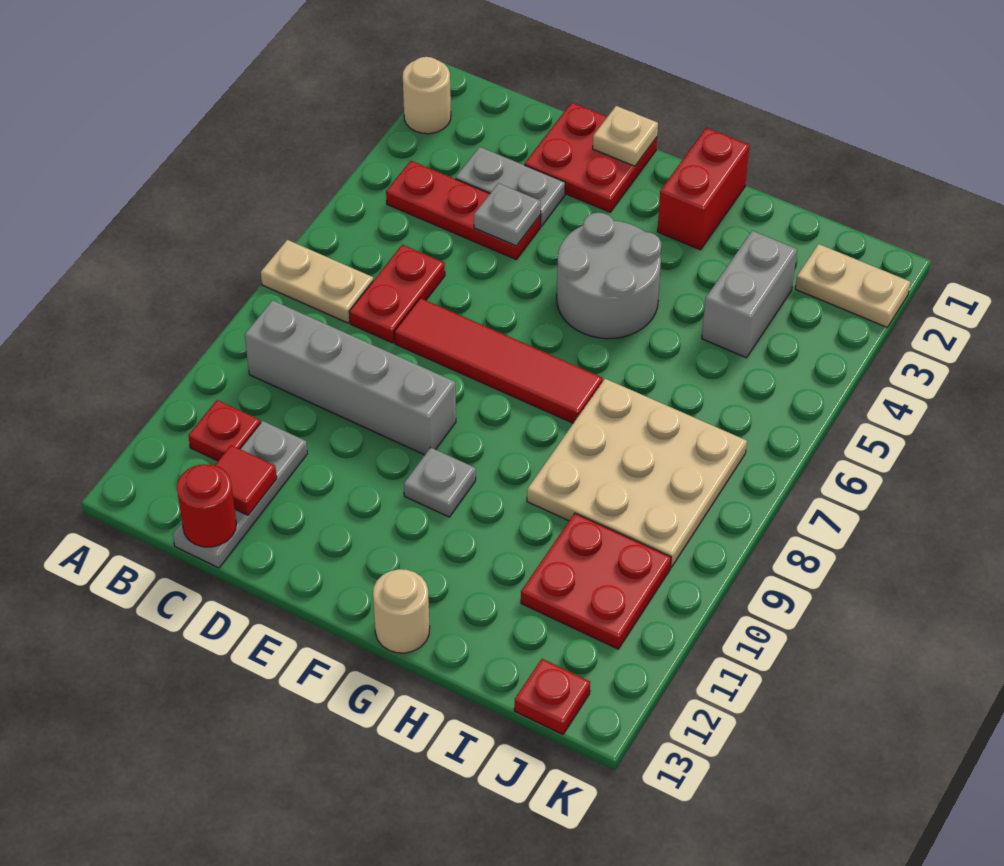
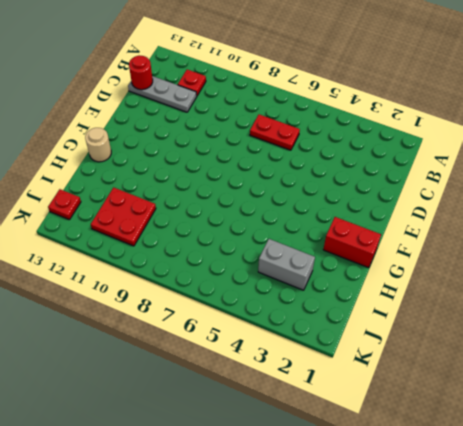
none -> tan 1x1 round brick [403,57,451,134]
none -> tan 1x2 plate [261,240,373,323]
none -> red 1x3 plate [386,161,541,259]

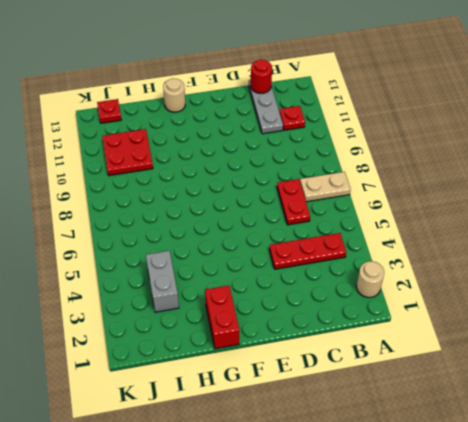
none -> grey 1x4 brick [245,300,456,455]
none -> grey 1x2 plate [456,147,565,226]
none -> red 2x2 plate [524,102,657,212]

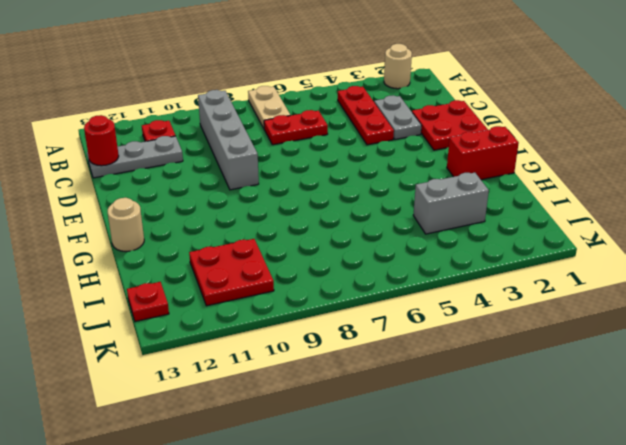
none -> red 1x4 tile [394,298,603,423]
none -> grey 2x2 round brick [557,213,661,339]
none -> grey 1x1 plate [404,447,476,517]

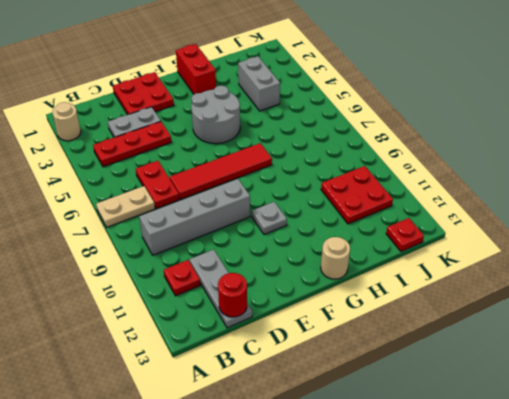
none -> tan 3x3 plate [527,379,747,567]
none -> tan 1x2 plate [795,244,910,327]
none -> red 1x1 tile [215,445,277,515]

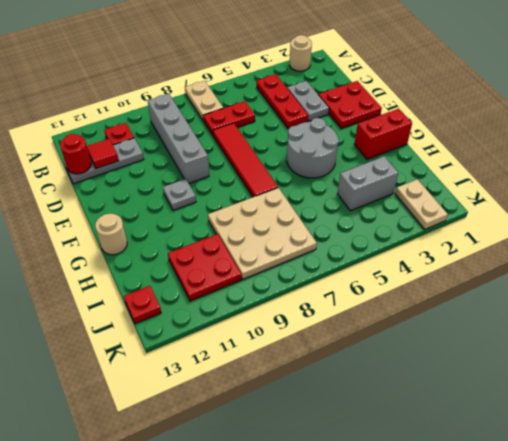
none -> grey 1x1 plate [474,183,541,246]
none -> tan 1x1 plate [593,106,658,166]

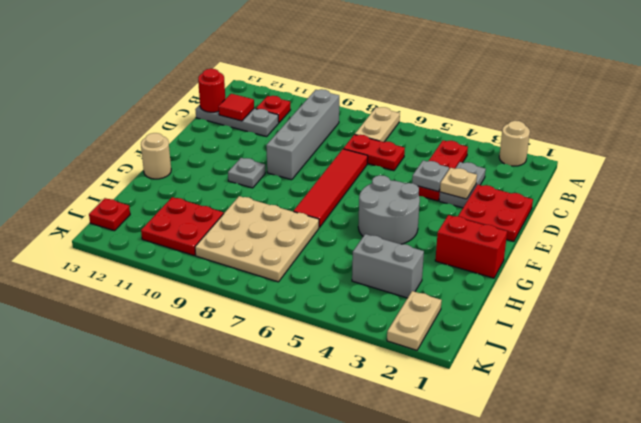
tan 1x1 plate [440,168,477,199] -> tan 1x1 plate moved to [593,106,658,166]

